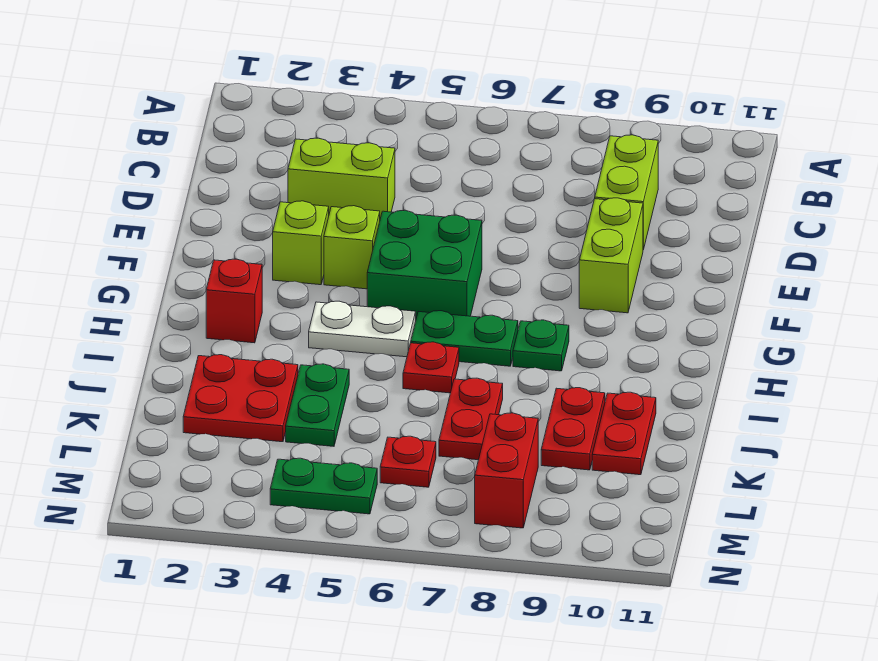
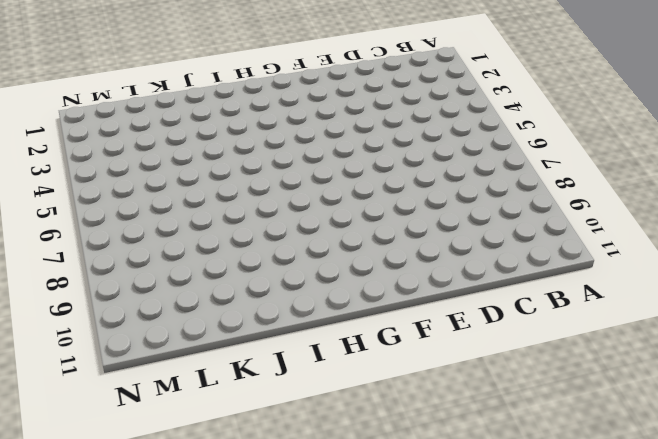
none -> lime 1x2 brick [595,135,658,250]
none -> lime 1x2 brick [288,138,395,219]
none -> lime 1x2 brick [579,198,643,313]

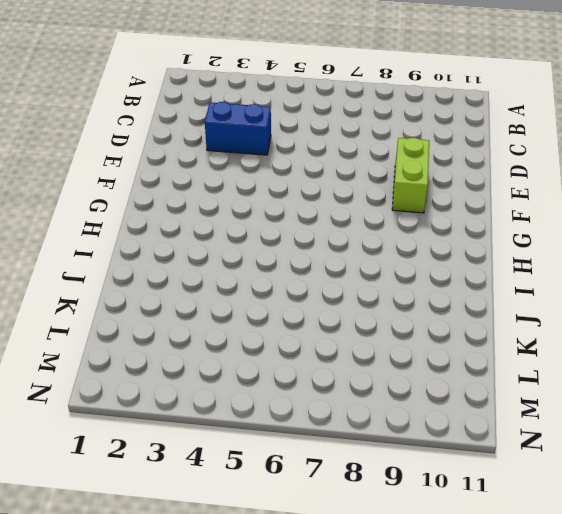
blue 1x2 brick [205,102,271,155] -> lime 1x2 brick [288,138,395,219]
none -> lime 1x2 brick [595,135,658,250]
none -> lime 1x1 brick [273,201,329,285]
none -> lime 1x1 brick [324,206,380,289]

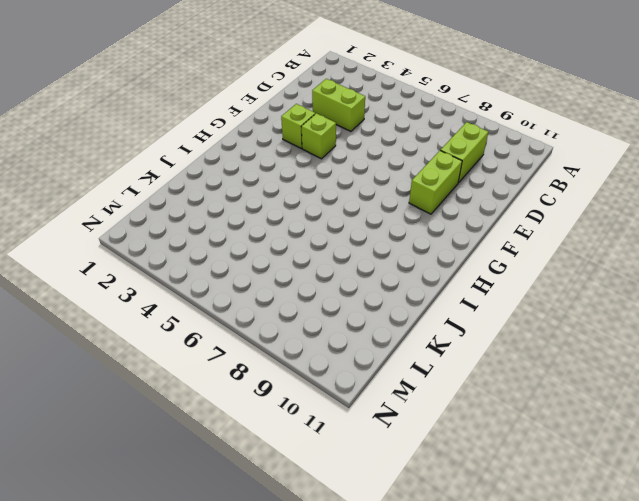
none -> green 2x2 brick [367,210,482,318]
none -> red 1x1 brick [206,259,262,343]
none -> white 1x2 plate [309,301,416,357]

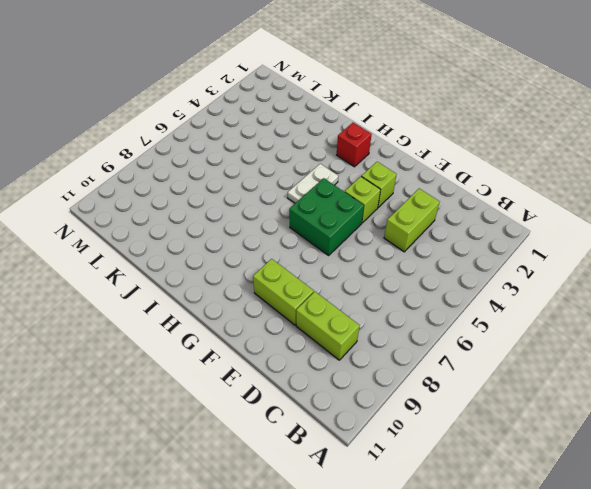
none -> green 1x2 plate [411,311,518,366]
none -> green 1x1 plate [513,320,569,371]
none -> red 1x1 plate [403,342,459,393]

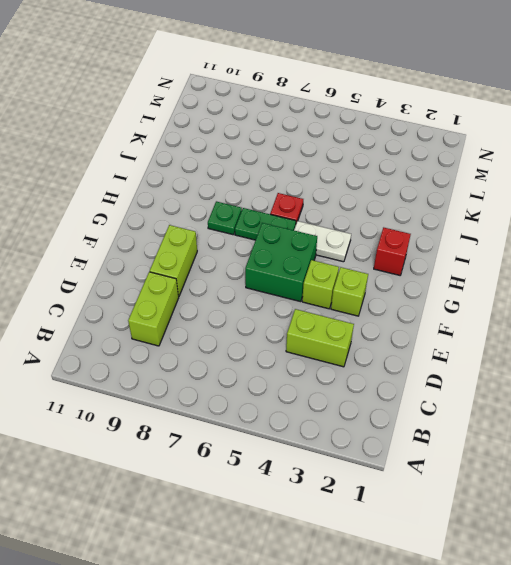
none -> red 2x2 plate [183,355,298,442]
none -> green 1x2 plate [286,364,349,446]
none -> red 1x2 plate [439,378,503,460]

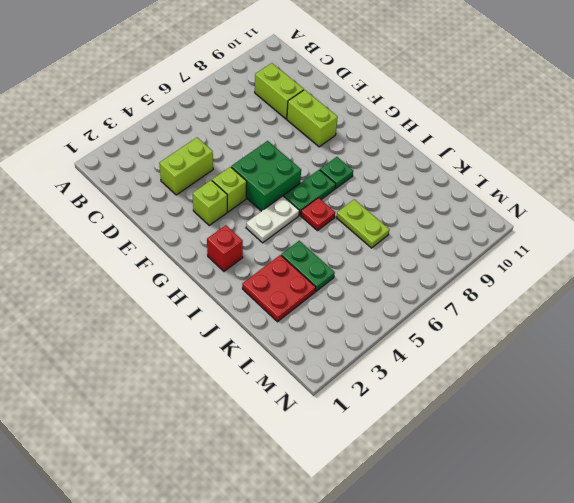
lime 1x2 plate [336,199,389,248] -> red 1x2 plate [439,378,503,460]
none -> red 1x2 plate [541,388,605,470]
none -> red 1x2 plate [592,392,656,475]
none -> red 1x1 plate [380,436,436,487]

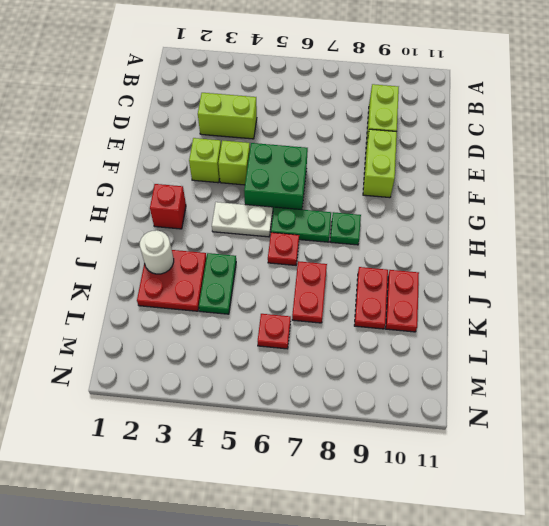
white 1x1 round brick [140,230,174,274] -> none
none -> red 1x2 brick [475,413,538,528]
none -> green 1x2 plate [270,458,377,514]

